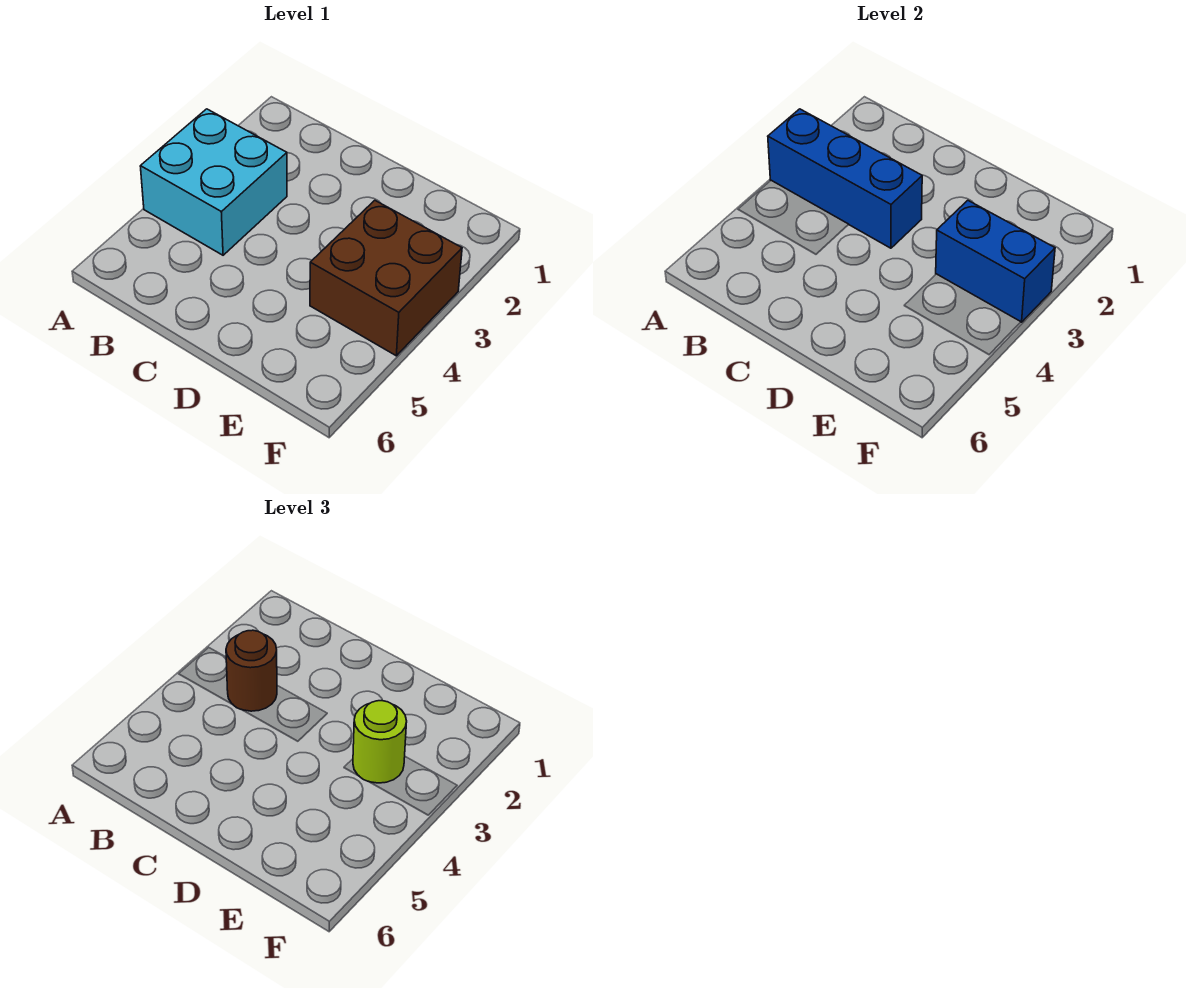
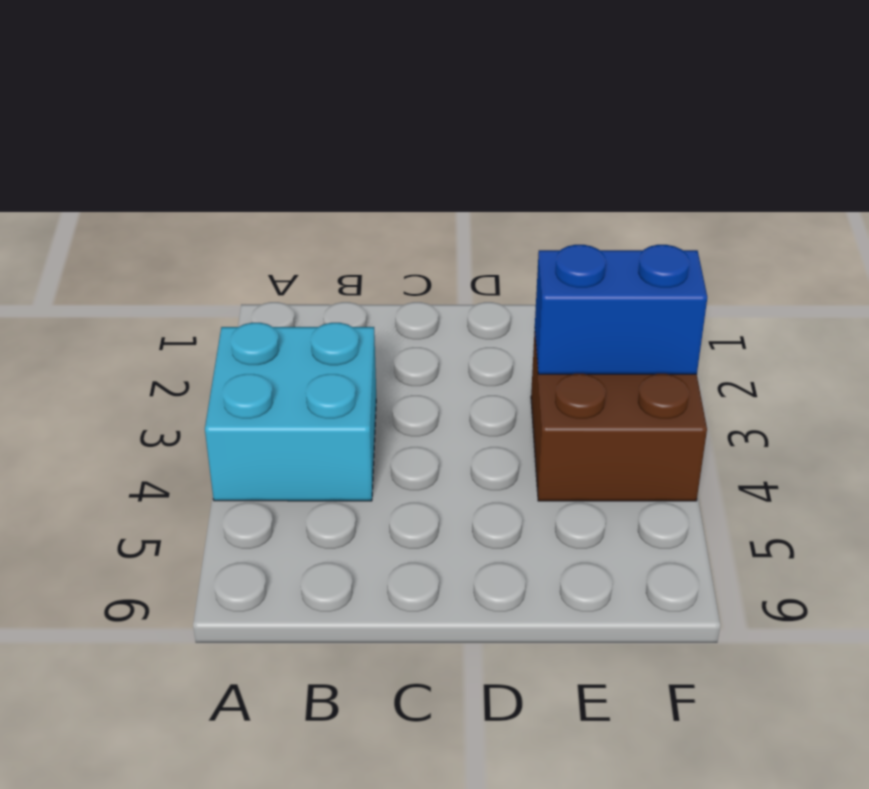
none -> blue 1x3 brick [768,109,922,248]
none -> brown 1x1 round brick [226,630,277,711]

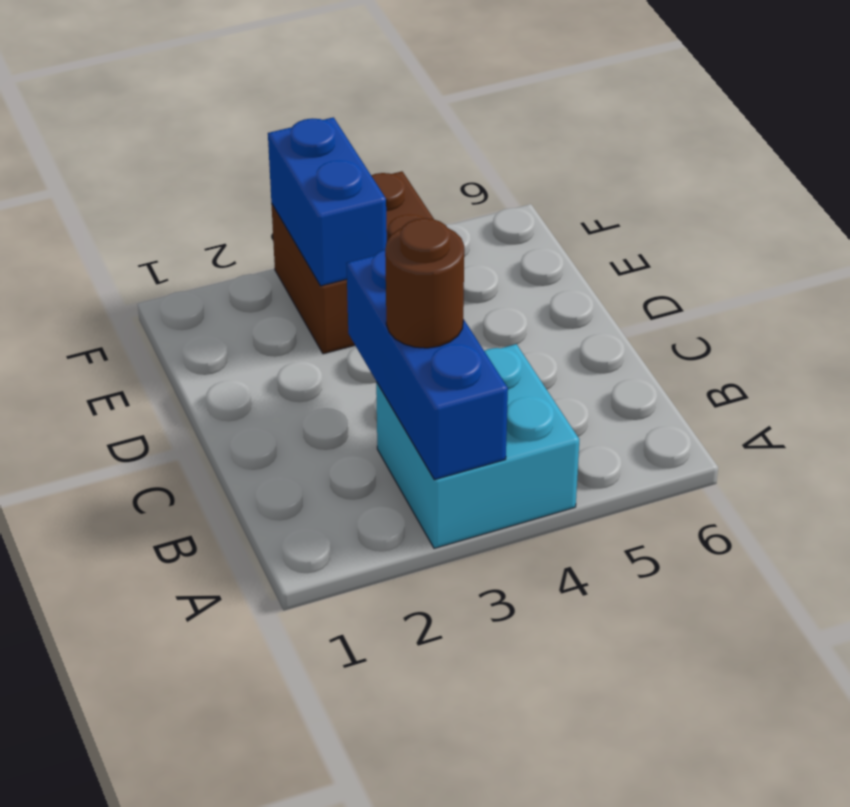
none -> lime 1x1 round brick [353,701,407,783]

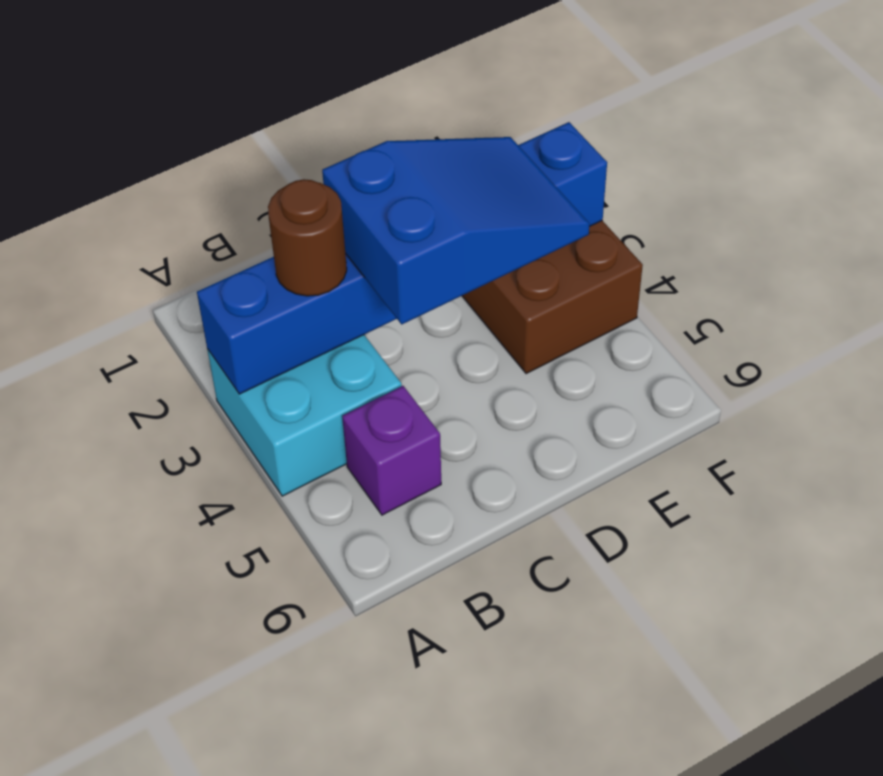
purple 1x1 brick [342,386,441,515] -> none
blue 2x3 slope [322,137,589,324] -> lime 1x1 round brick [353,701,407,783]

